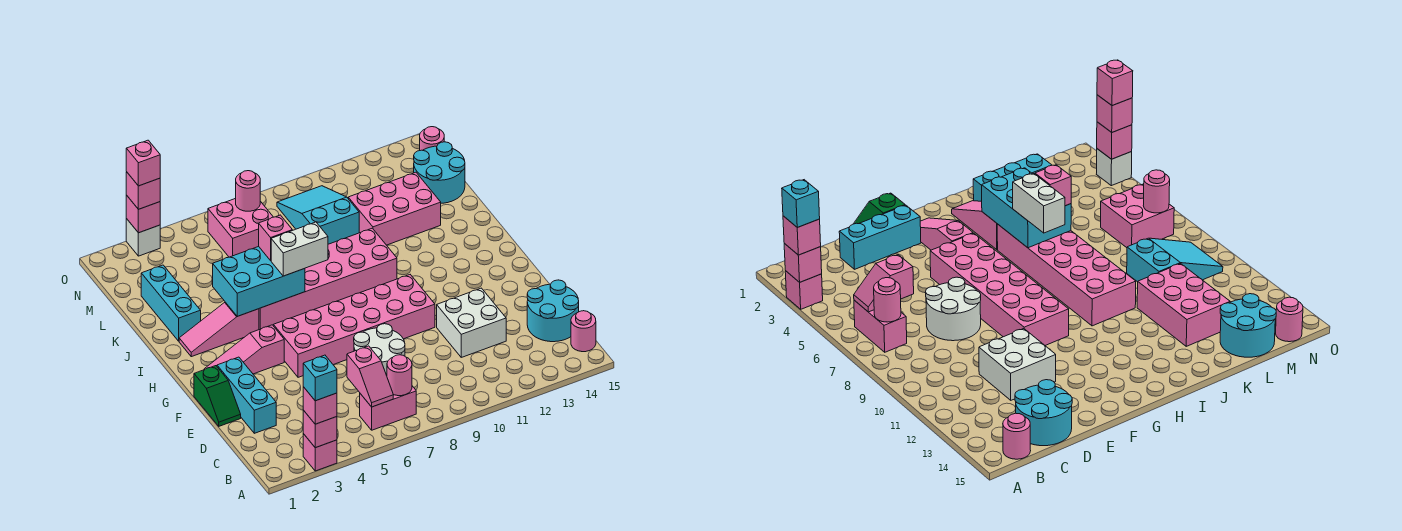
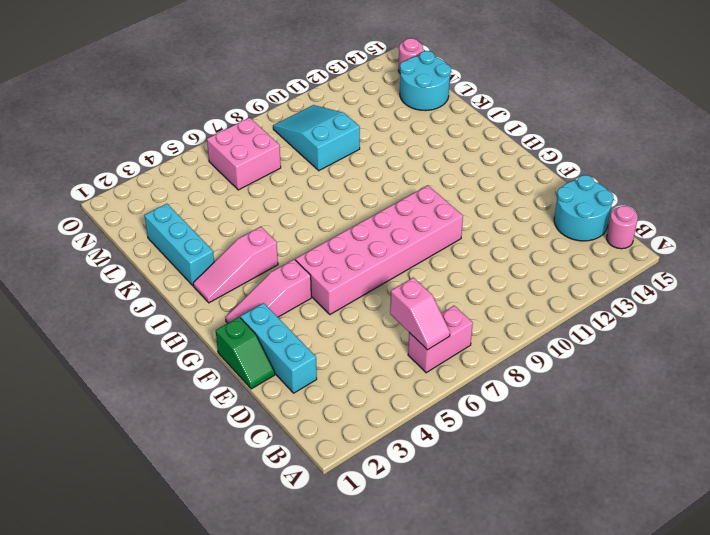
none -> pink 1x1 brick [303,434,337,471]
none -> white 2x2 round brick [354,324,405,376]
none -> white 2x2 brick [437,288,506,357]
none -> pink 2x6 brick [259,228,397,330]

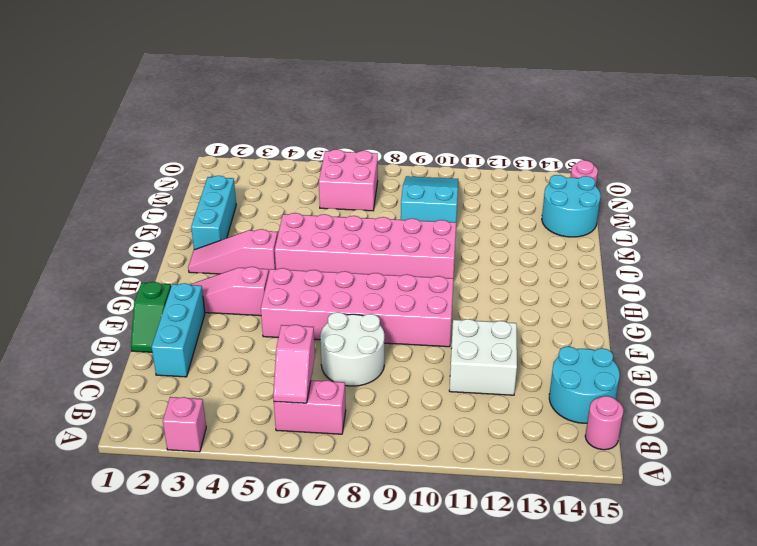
none -> pink 2x3 brick [348,172,441,245]
none -> white 1x1 brick [126,219,160,256]
none -> pink 1x1 brick [303,410,337,448]
none -> pink 1x1 round brick [387,355,412,396]

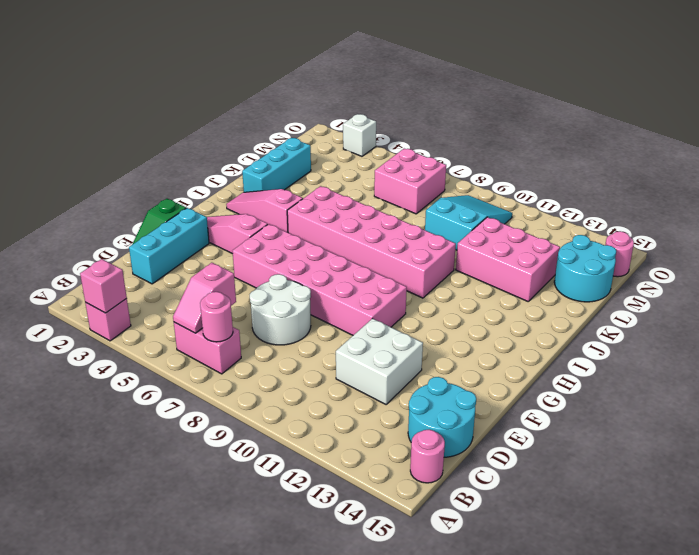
none -> cyan 2x3 brick [213,247,305,316]
none -> pink 1x1 round brick [236,171,260,211]
none -> pink 1x1 brick [126,195,160,233]
none -> pink 1x1 brick [303,387,337,424]

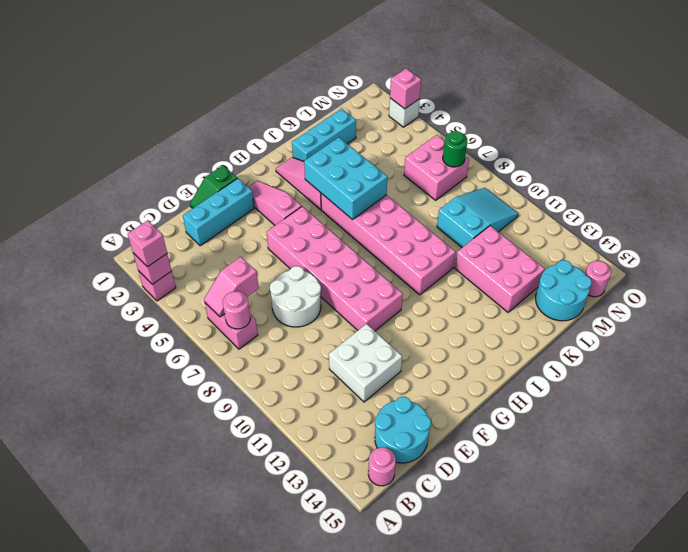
green 1x1 round brick [443,131,467,167] -> pink 1x1 round brick [236,171,260,211]
none -> white 1x2 brick [271,222,328,276]
none -> pink 1x1 brick [259,215,292,260]
none -> pink 1x1 brick [126,172,160,209]
none -> cyan 1x1 brick [303,355,337,401]

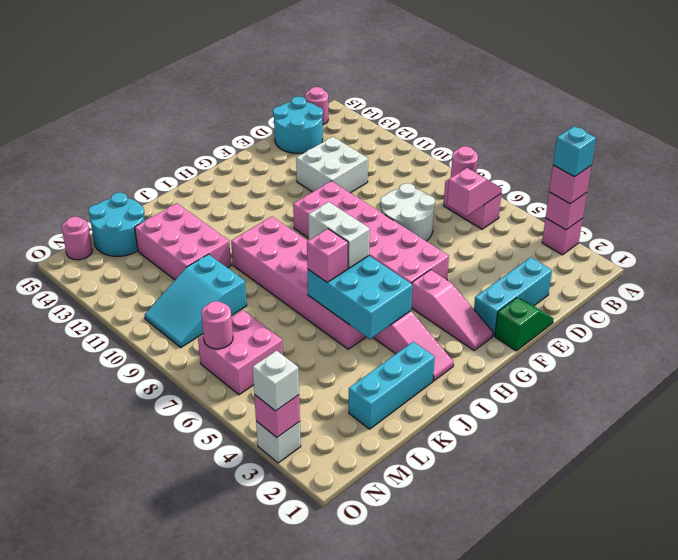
white 1x1 brick [252,351,299,411] -> pink 1x1 brick [126,172,160,209]
none -> pink 1x1 brick [126,140,160,186]

